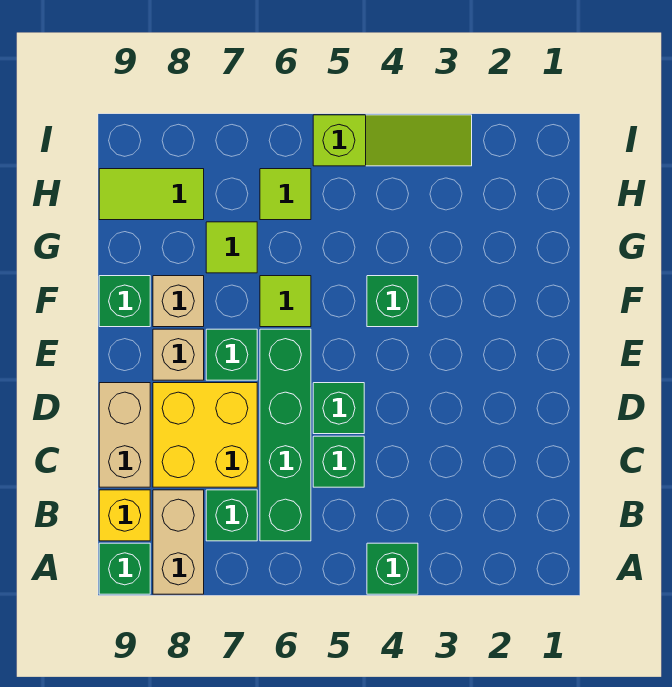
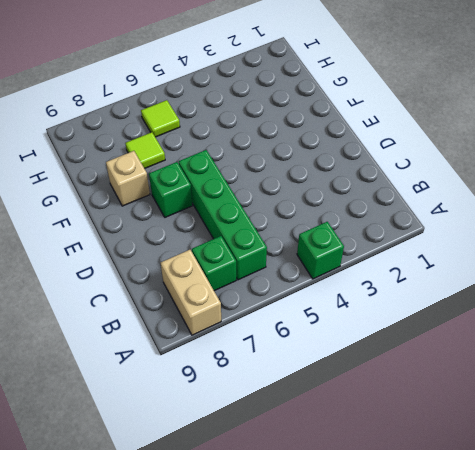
none -> green 1x1 brick [99,543,150,594]
none -> yellow 1x1 brick [99,490,150,541]
none -> green 1x1 brick [313,436,364,487]

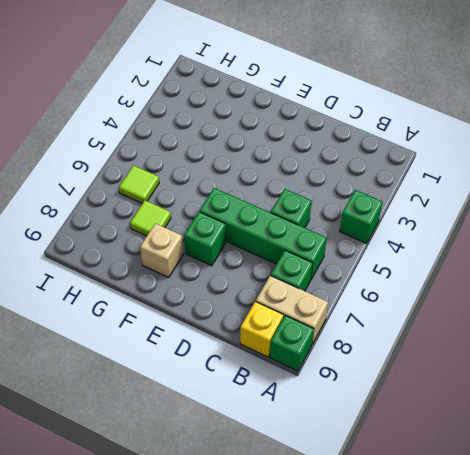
none -> yellow 2x2 brick [153,383,257,487]
none -> tan 1x2 brick [99,383,150,487]
none -> green 1x1 brick [313,383,364,434]

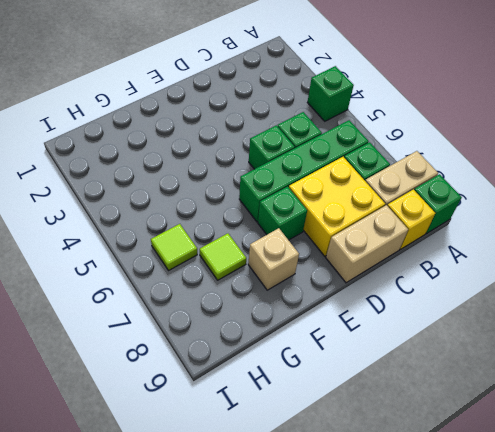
none -> tan 1x1 brick [153,329,204,380]
none -> green 1x1 brick [367,276,418,327]
none -> lime 1x1 tile [260,276,311,327]

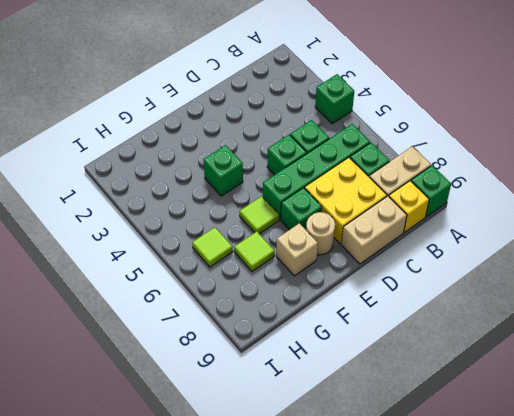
tan 1x1 round brick [306,212,335,255] -> tan 1x1 brick [153,329,204,380]
none -> green 1x1 brick [99,276,150,327]
none -> lime 1x2 tile [99,169,204,220]
none -> lime 1x3 slope [313,115,472,166]

